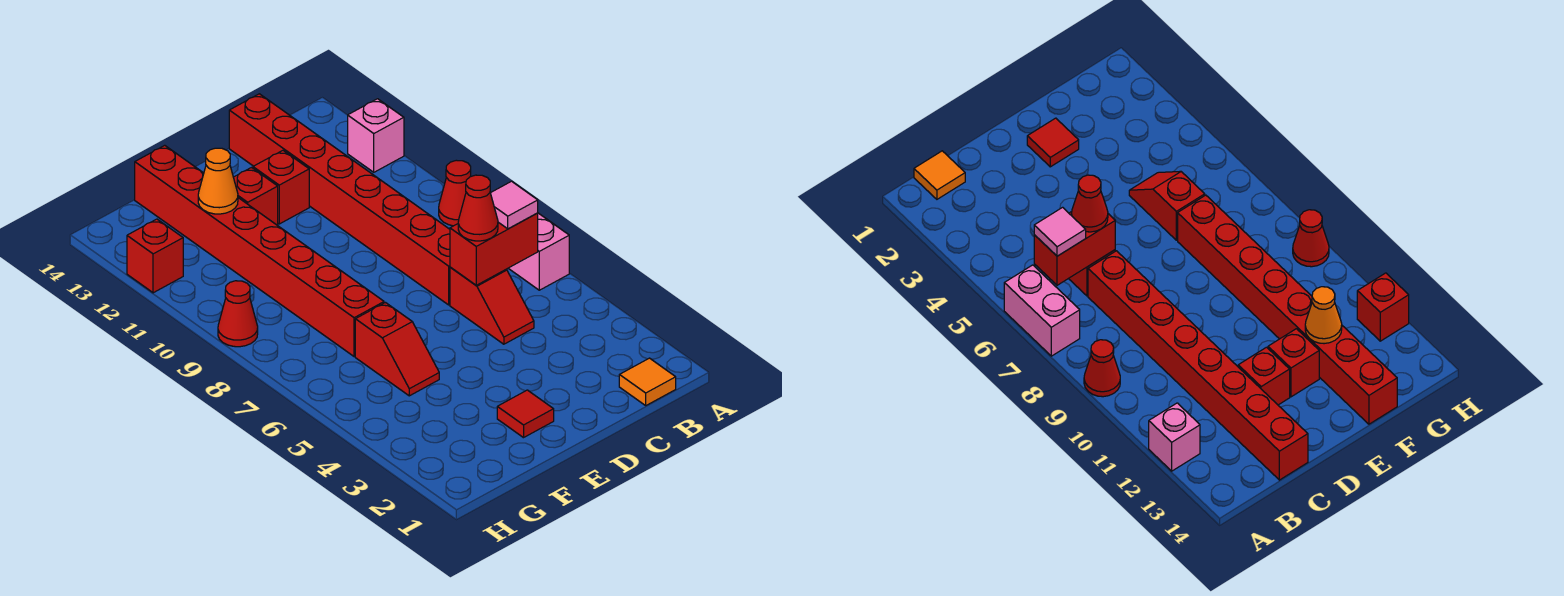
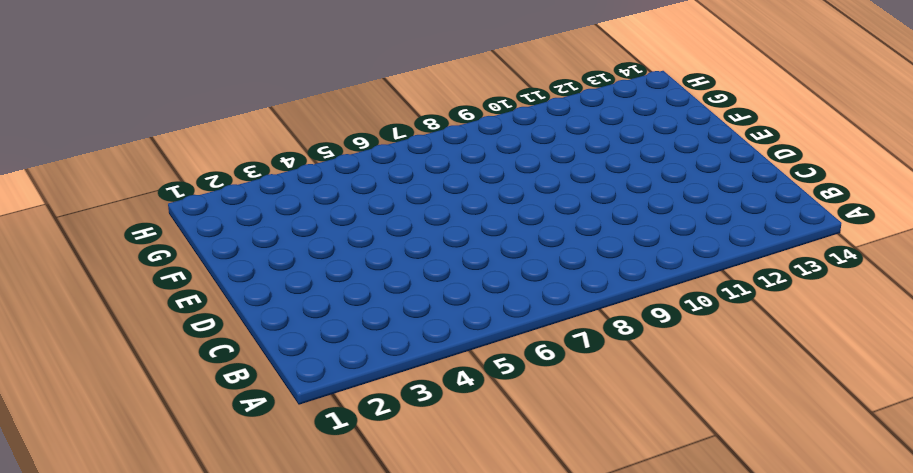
none -> pink 1x2 brick [508,213,569,290]
none -> red 1x1 cone [439,160,471,226]
none -> pink 1x1 brick [348,99,404,172]

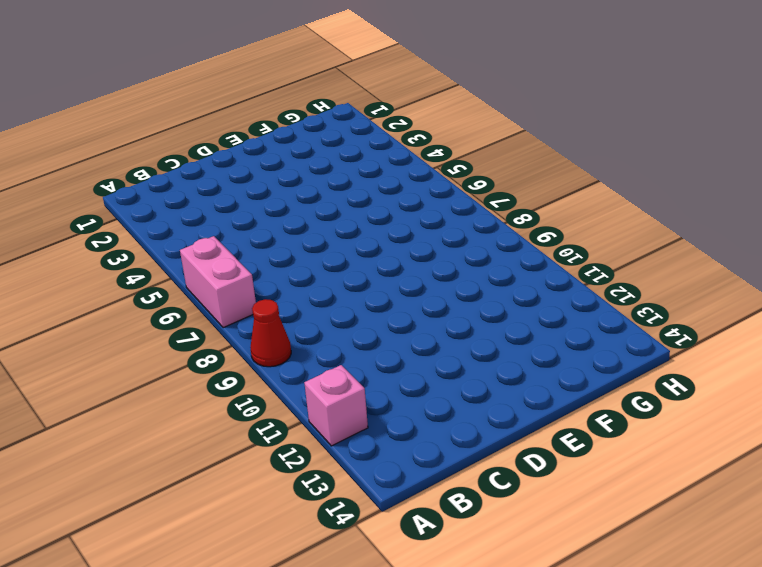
none -> orange 1x1 tile [619,358,676,405]
none -> red 1x2 slope [450,267,534,344]
none -> red 1x8 brick [229,94,450,305]

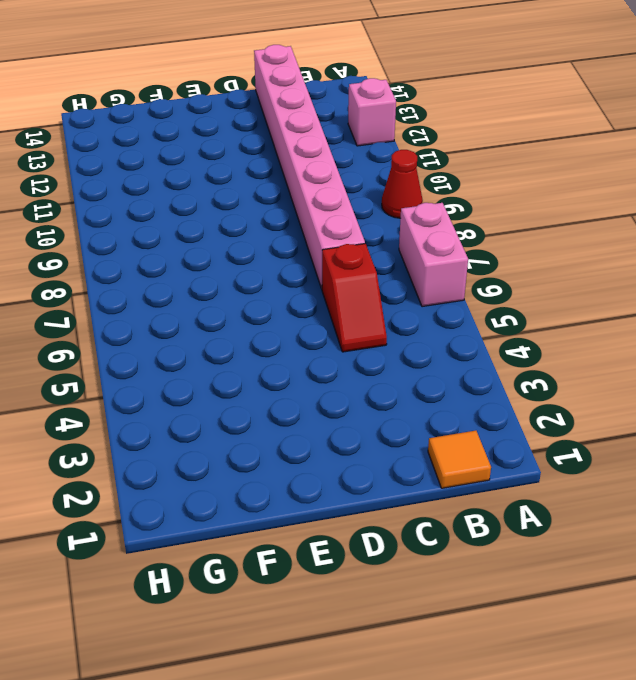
pink 1x8 brick [254,45,365,289] -> red 1x8 brick [229,94,450,305]
none -> red 1x1 brick [253,150,309,224]
none -> red 1x1 tile [497,390,554,438]
none -> red 1x1 brick [233,168,278,225]

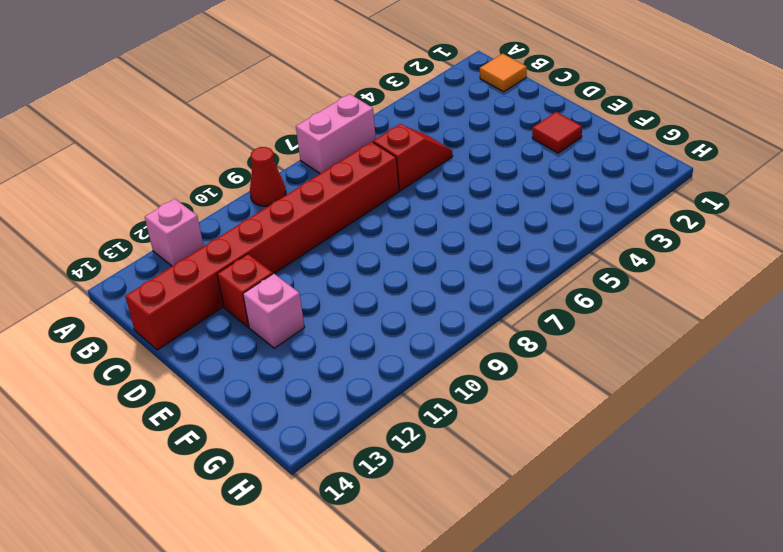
pink 1x1 brick [243,274,305,348] -> red 1x1 brick [233,168,278,225]
none -> red 1x2 slope [355,303,439,396]
none -> red 1x8 brick [135,145,384,357]
none -> red 1x1 cone [218,281,258,347]

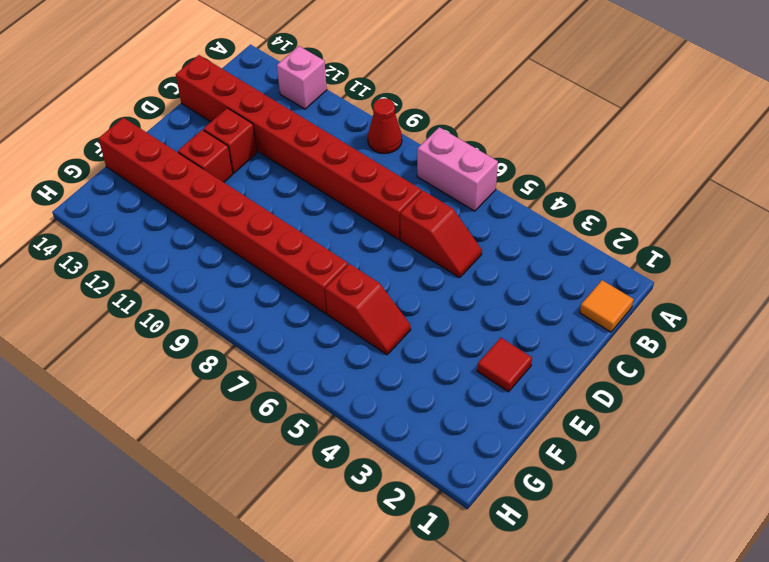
none -> red 1x1 cone [218,281,258,347]
none -> red 1x1 brick [127,219,183,293]
none -> red 1x2 brick [450,213,538,285]

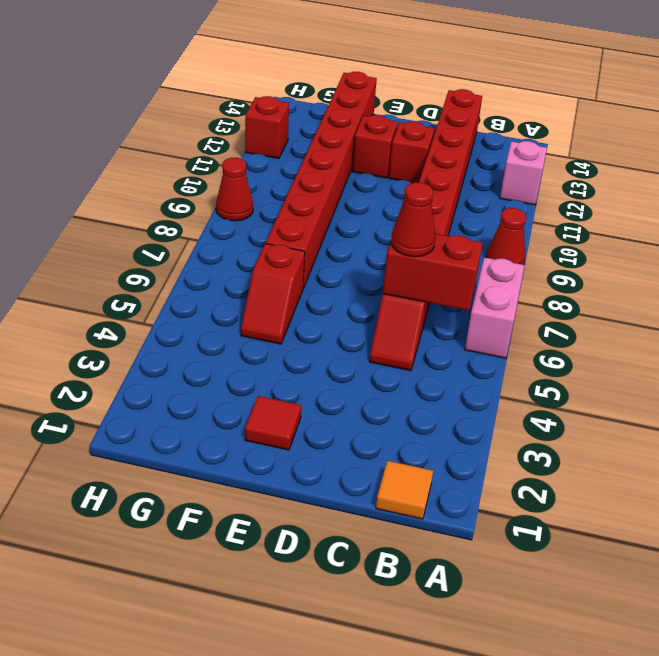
none -> orange 1x1 cone [198,148,238,214]
none -> pink 1x1 tile [491,181,538,229]

